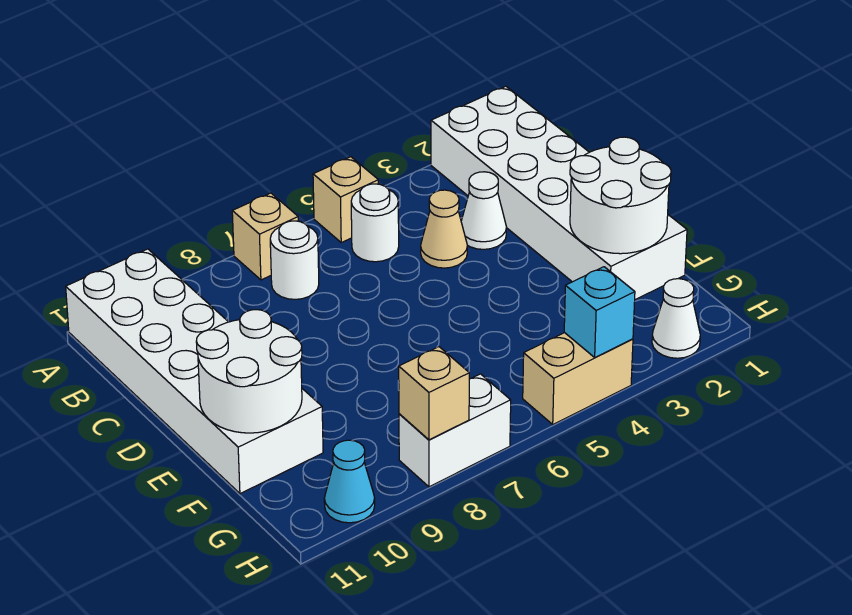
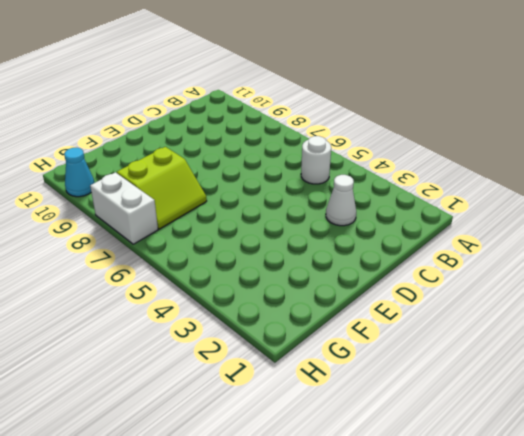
lime 2x2 slope [117,147,207,229] -> none
none -> white 2x6 brick [431,86,687,300]
none -> tan 1x1 brick [313,157,379,243]
none -> tan 1x1 brick [232,193,298,280]

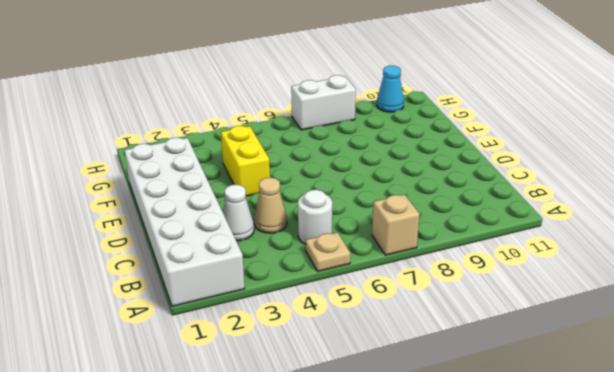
tan 1x1 plate [306,232,350,271] -> tan 1x1 brick [313,157,379,243]
yellow 1x2 brick [221,126,270,196] -> none
none -> white 2x6 brick [66,249,323,494]
none -> white 1x1 round brick [270,221,319,299]
none -> white 1x1 cone [652,279,700,358]

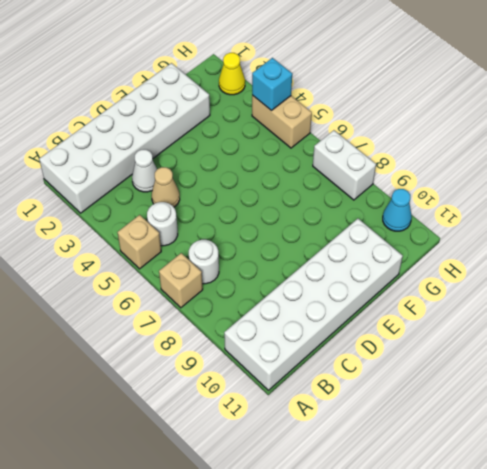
yellow 1x1 cone [219,53,245,95] -> white 1x1 cone [652,279,700,358]
none -> white 2x2 round brick [570,137,671,254]
none -> white 2x2 round brick [196,310,302,433]
none -> tan 1x1 brick [399,347,469,440]

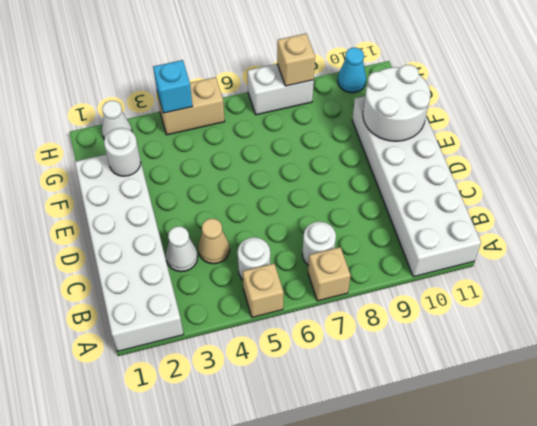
white 1x1 round brick [104,128,141,176] -> white 2x2 round brick [570,137,671,254]

